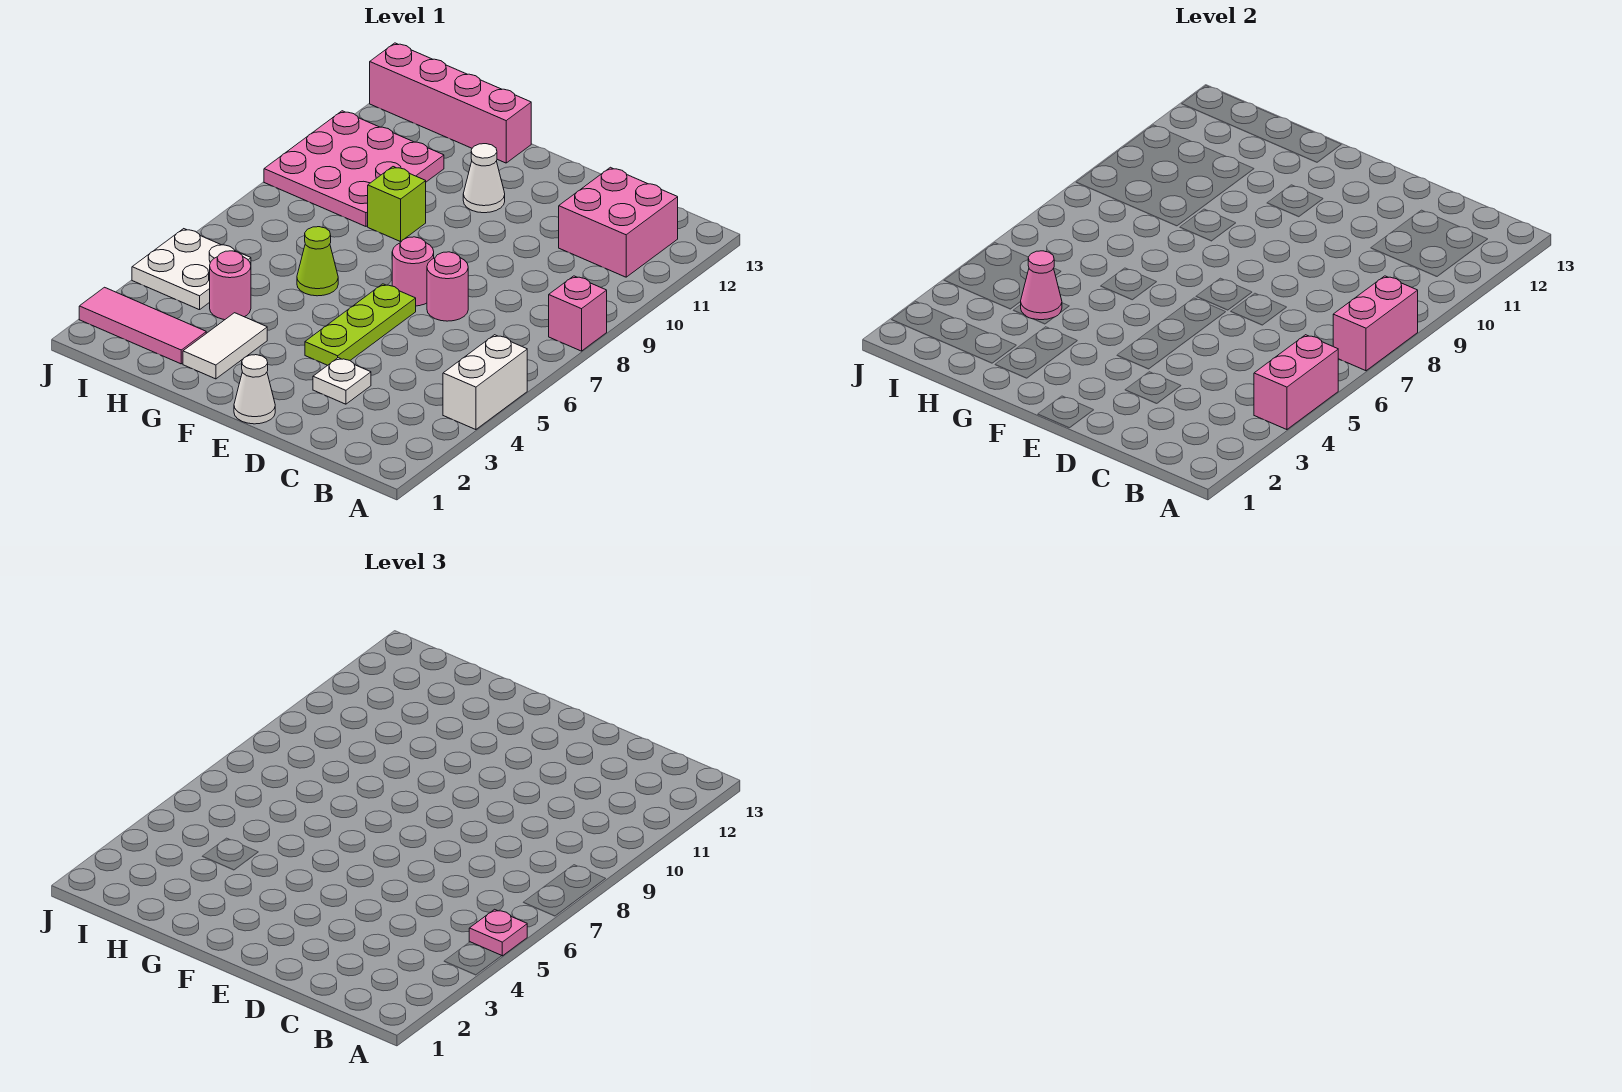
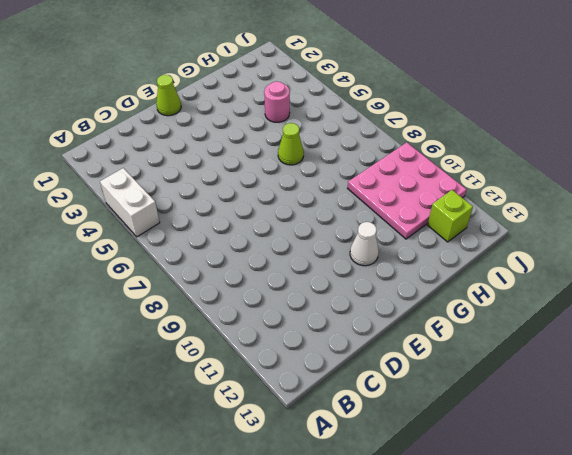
lime 1x1 cone [156,75,181,116] -> white 1x1 cone [234,355,275,424]
lime 1x1 brick [428,190,473,242] -> lime 1x1 brick moved to [368,167,426,242]
none -> pink 1x1 brick [549,276,607,351]
none -> pink 2x2 brick [559,167,678,277]
none -> white 1x1 plate [313,358,371,404]

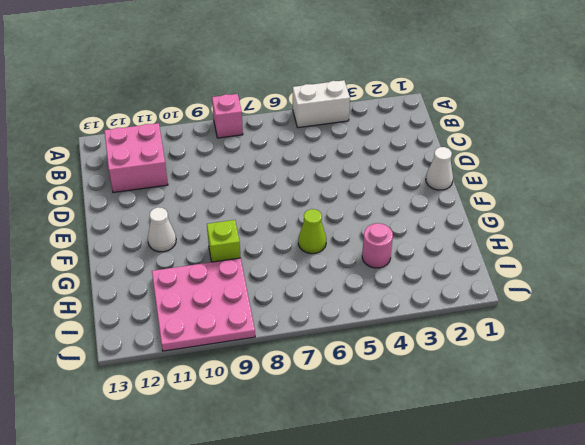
none -> white 1x1 plate [313,358,371,404]
none -> pink 1x1 round brick [427,252,468,321]
none -> lime 1x3 plate [305,284,416,365]

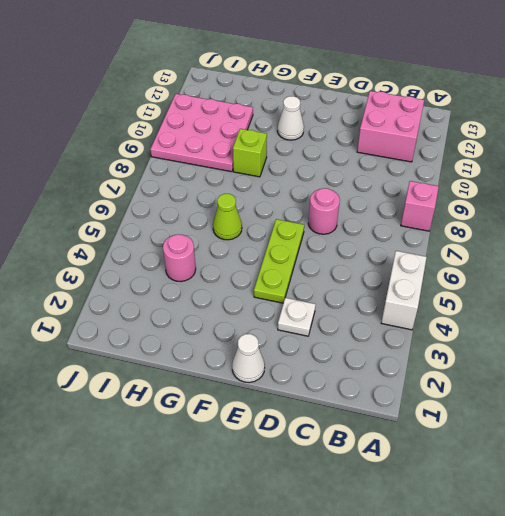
none -> pink 1x1 round brick [392,237,434,306]
none -> white 1x2 tile [183,313,267,379]
none -> pink 1x4 brick [370,43,531,163]

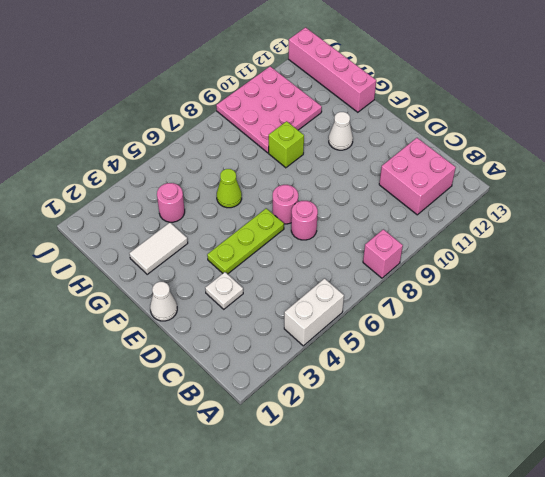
none -> pink 1x3 tile [79,287,206,364]
none -> white 2x2 plate [132,229,251,310]
none -> pink 1x2 brick [1254,335,1338,430]

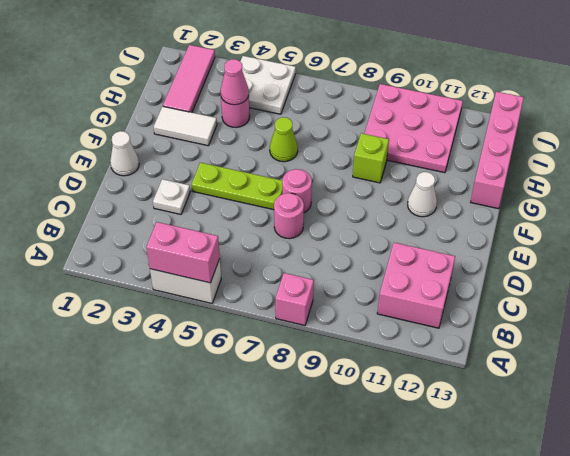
none -> pink 1x2 brick [1333,276,1418,371]
none -> pink 1x1 plate [469,909,527,956]

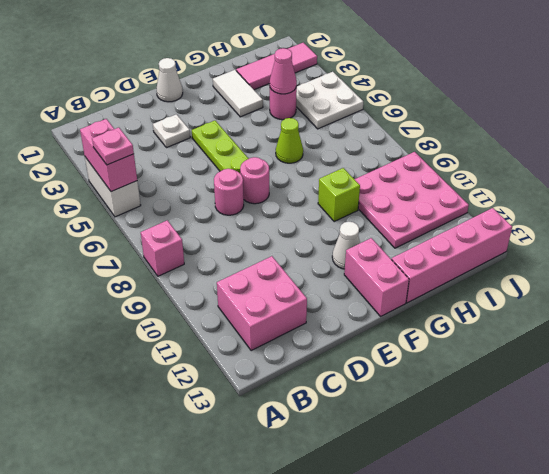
pink 1x2 brick [344,238,409,316] -> pink 1x2 brick moved to [1333,276,1418,371]

